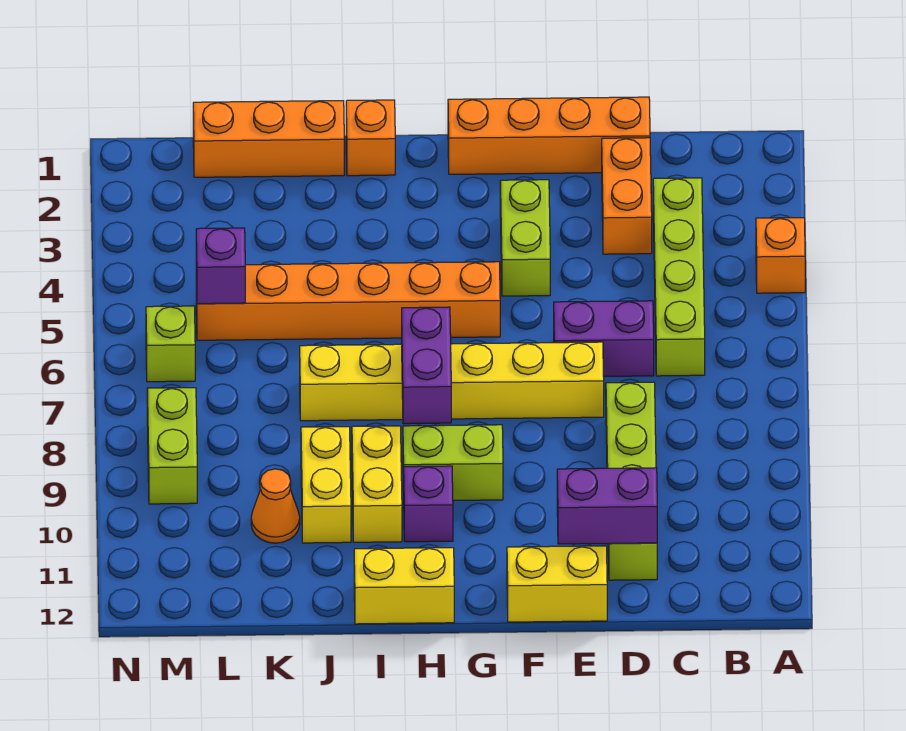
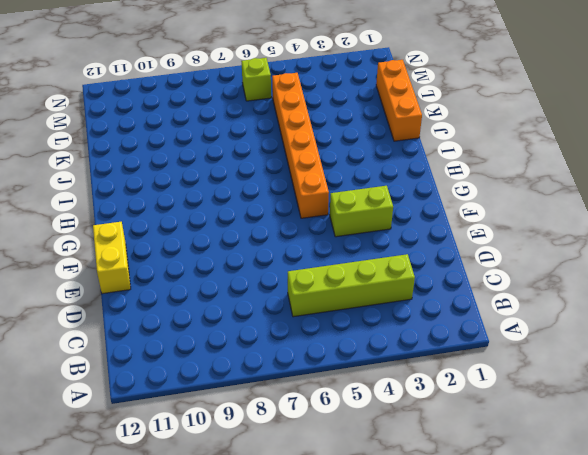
none -> orange 1x1 brick [756,218,805,293]
none -> orange 1x4 brick [448,97,650,174]
none -> orange 1x2 brick [602,138,652,254]

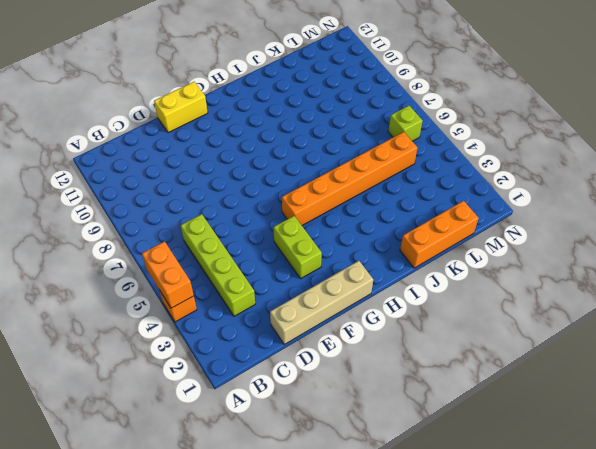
orange 1x2 brick [142,241,194,308] -> orange 1x2 brick moved to [602,138,652,254]
tan 1x4 brick [270,261,373,344] -> orange 1x4 brick [448,97,650,174]
none -> purple 1x2 brick [554,301,654,376]
none -> lime 1x4 brick [606,382,657,580]
none -> yellow 1x6 brick [300,342,604,421]

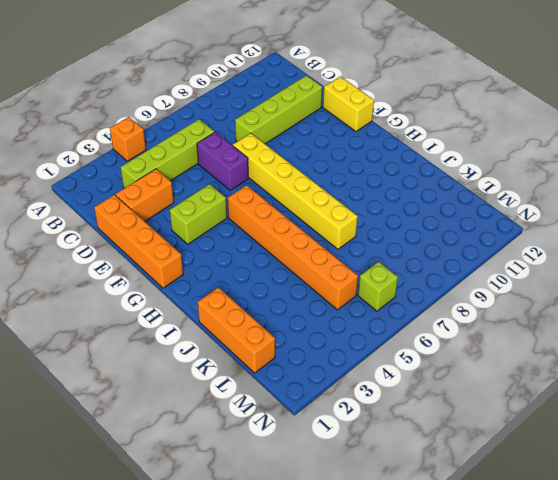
none -> lime 1x2 brick [403,425,503,500]
none -> purple 1x1 brick [404,466,453,542]
none -> yellow 1x2 brick [354,548,454,624]

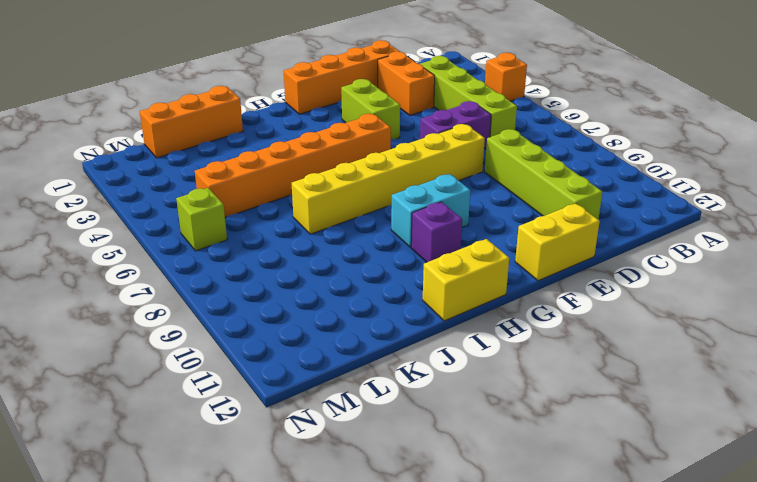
cyan 1x2 brick [391,174,470,247] -> lime 1x2 brick [403,425,503,500]
none -> orange 1x1 brick [346,100,395,176]
none -> yellow 1x2 brick [352,426,402,542]
none -> yellow 1x2 brick [301,427,351,543]

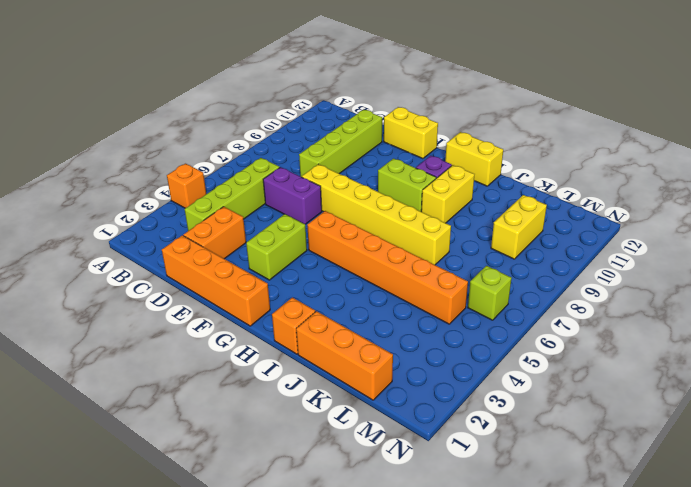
yellow 1x2 brick [491,195,547,259] -> yellow 1x2 brick moved to [301,427,351,543]
none -> orange 1x1 cone [251,469,300,543]
none -> lime 1x2 brick [147,388,197,504]
none -> purple 1x2 brick [557,468,657,544]

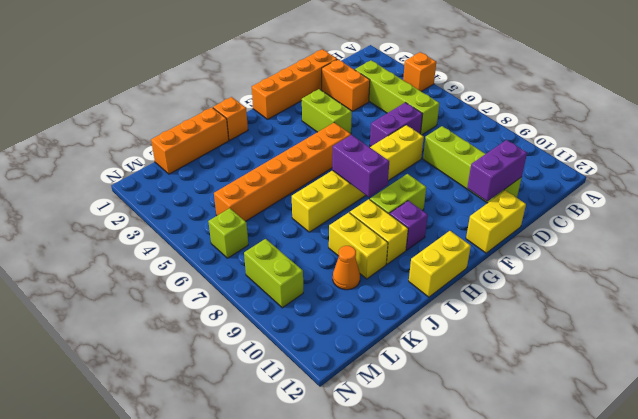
none -> purple 1x1 brick [196,228,245,304]

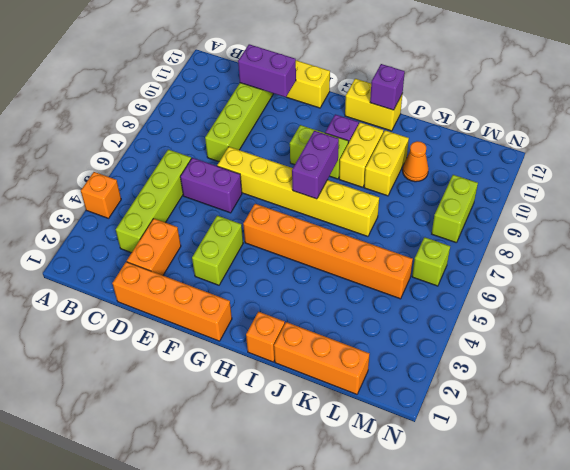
purple 1x1 brick [370,64,405,110] -> purple 1x1 brick moved to [196,228,245,304]

